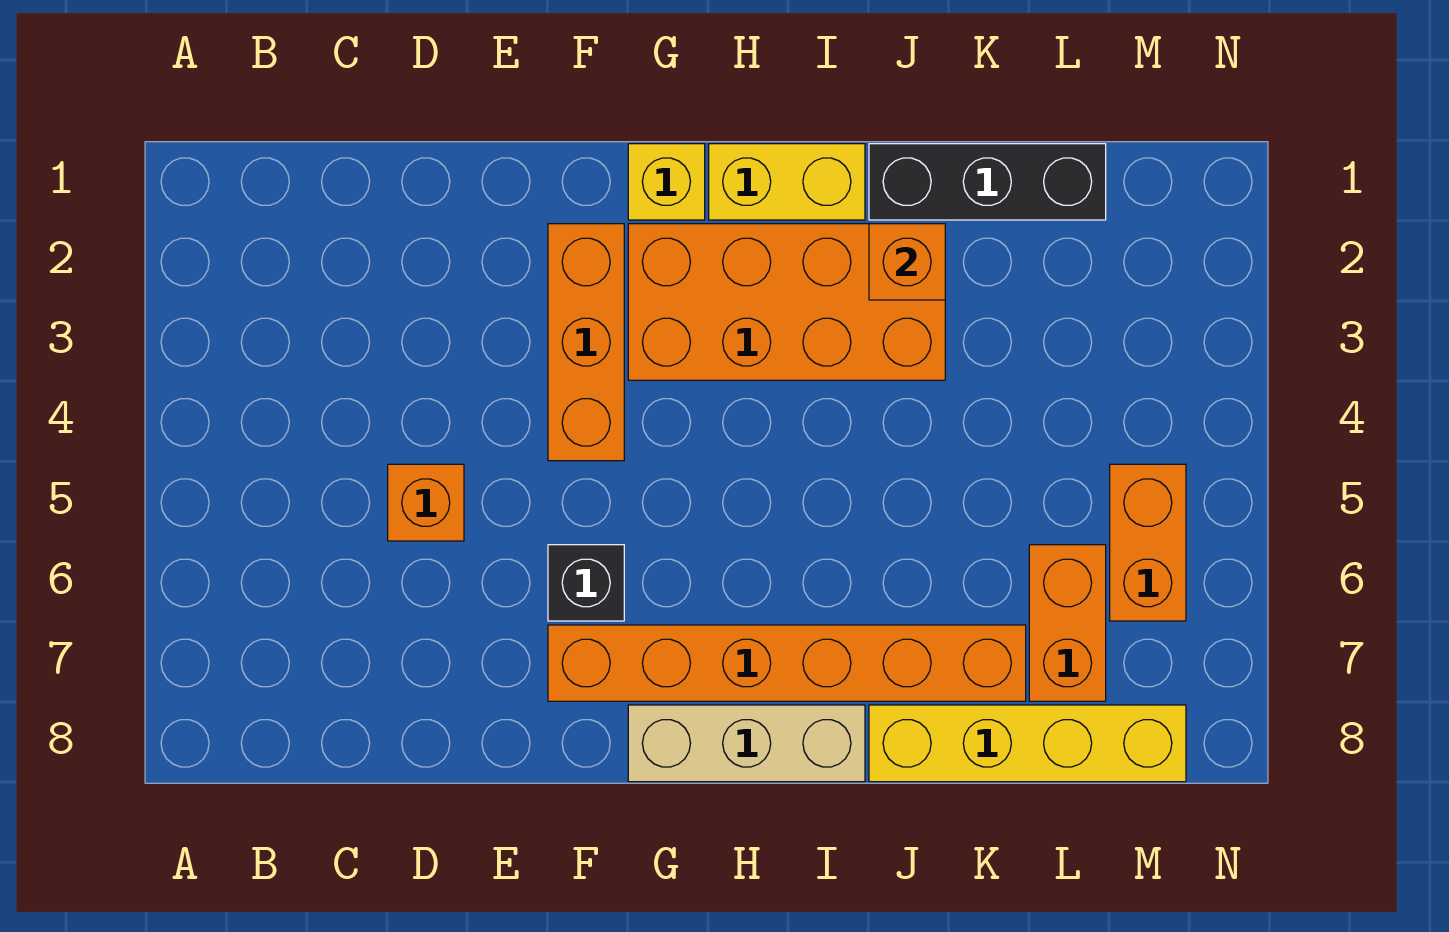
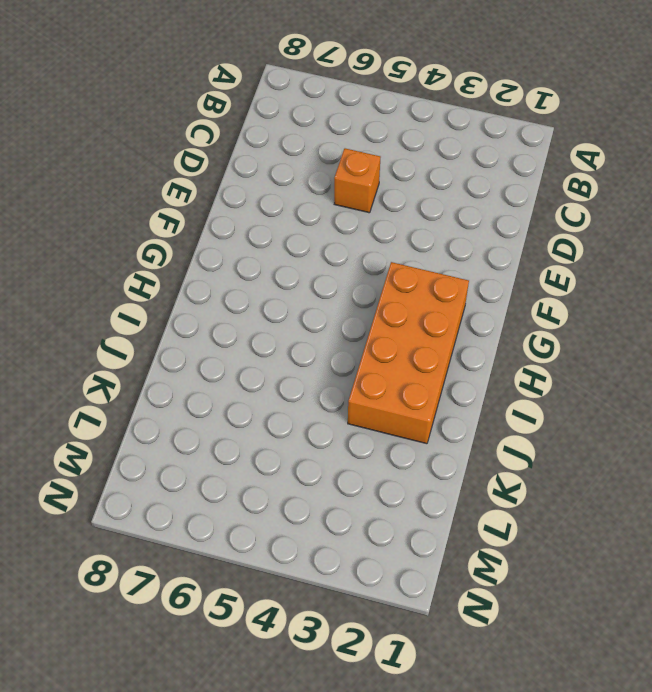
none -> orange 1x3 brick [548,224,624,461]
none -> black 1x1 brick [548,545,624,621]
none -> orange 1x6 brick [548,625,1026,701]

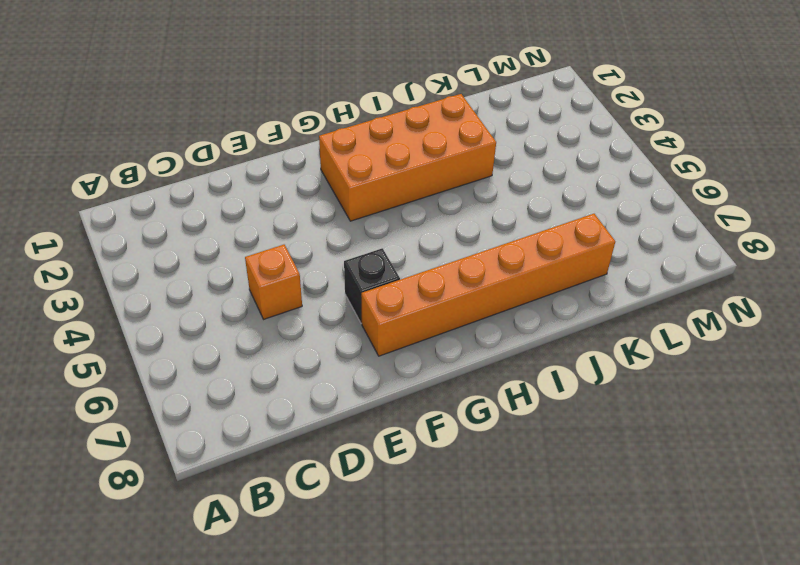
none -> orange 1x3 brick [548,224,624,461]
none -> yellow 1x1 brick [628,144,705,220]
none -> tan 1x3 brick [628,705,865,782]

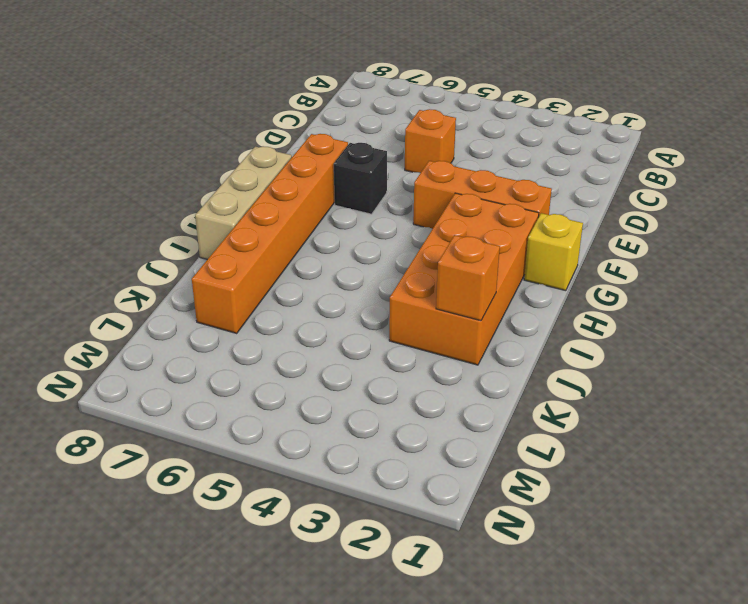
none -> yellow 1x2 brick [709,144,865,220]
none -> black 1x3 brick [869,144,1106,220]
none -> yellow 1x4 brick [869,705,1186,782]

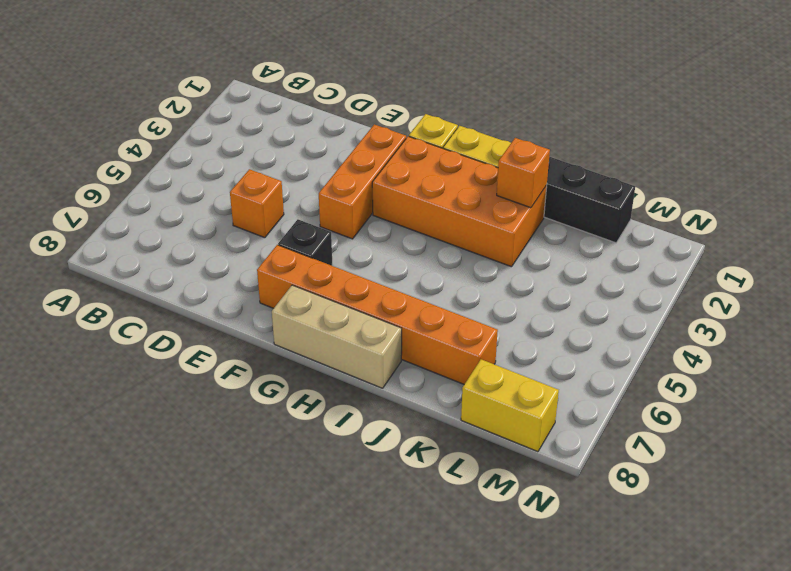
yellow 1x2 brick [461,359,559,452] -> yellow 1x4 brick [869,705,1186,782]
none -> orange 1x2 brick [1029,545,1106,701]
none -> orange 1x2 brick [1110,464,1186,621]

